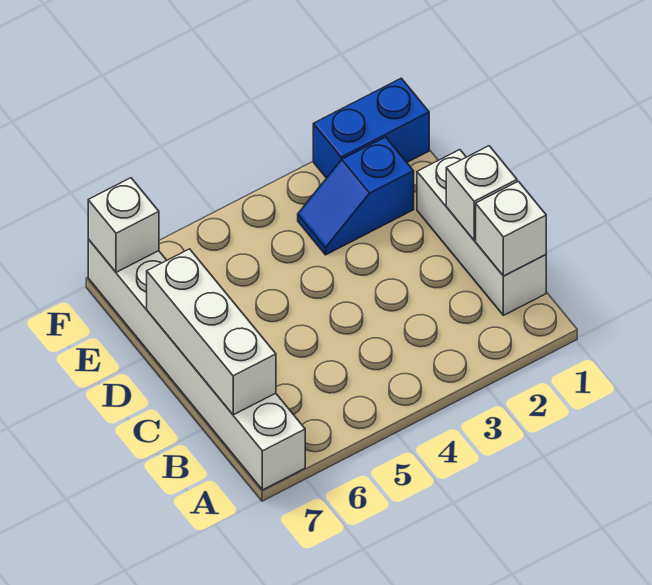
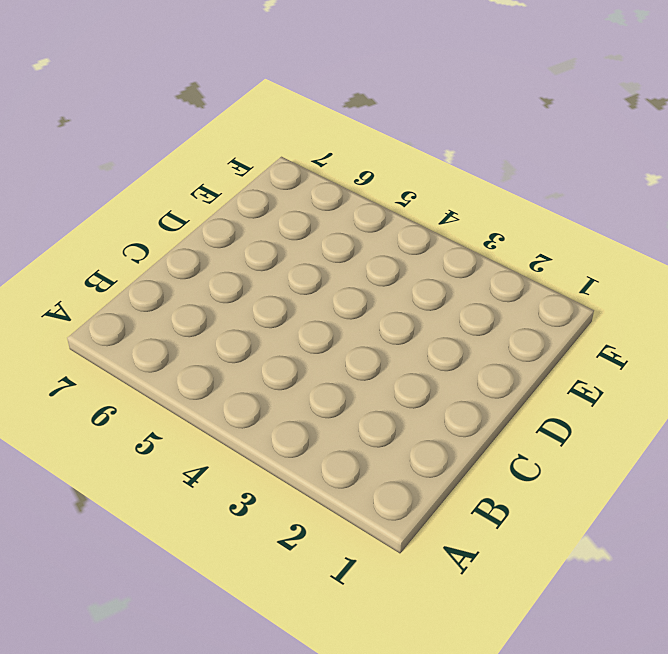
none -> white 1x6 brick [88,239,305,490]
none -> white 1x3 brick [417,150,546,315]

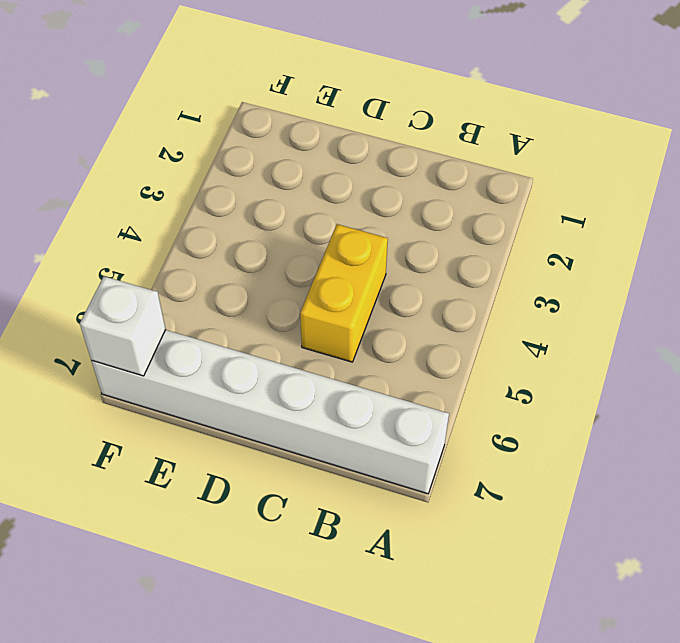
yellow 1x2 brick [300,224,388,362] -> none
none -> white 1x3 brick [417,150,546,315]
none -> blue 1x2 slope [298,137,414,255]

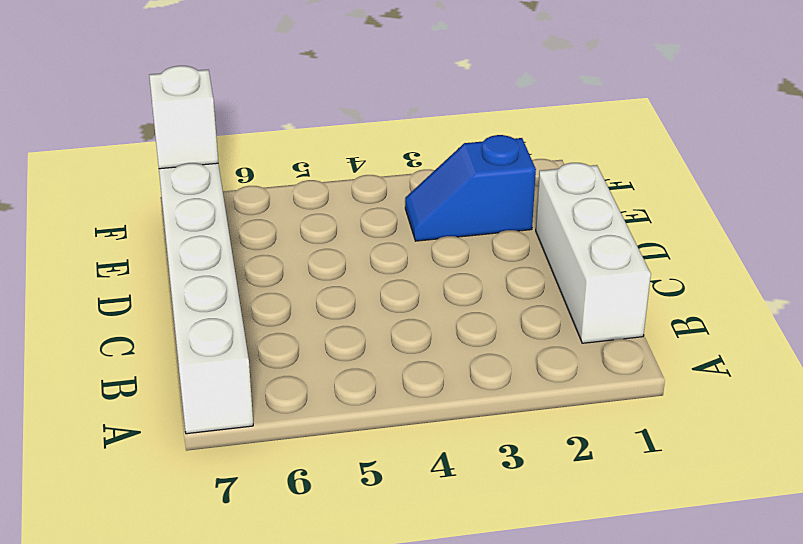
none -> blue 1x2 brick [313,78,429,178]
none -> white 1x1 brick [476,181,546,276]

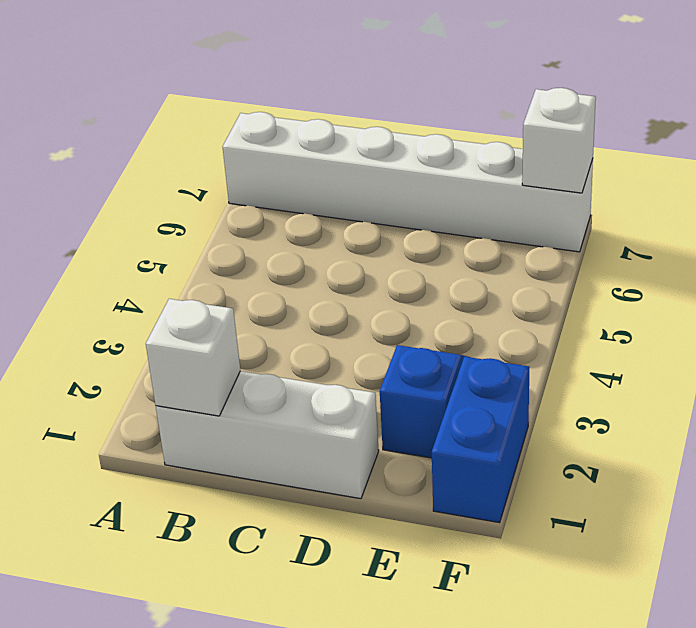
none -> white 1x3 brick [147,249,276,415]
none -> white 1x1 brick [446,146,517,240]

